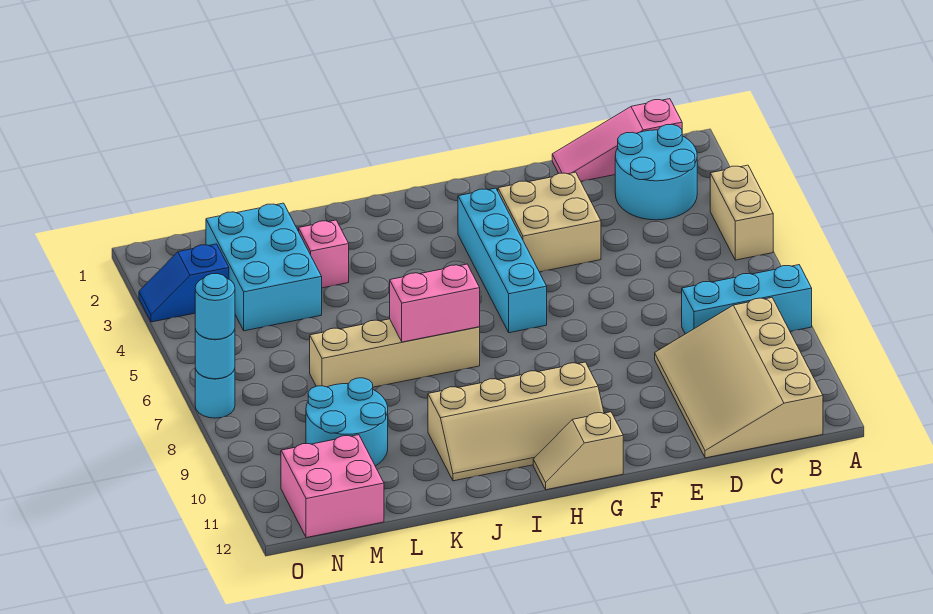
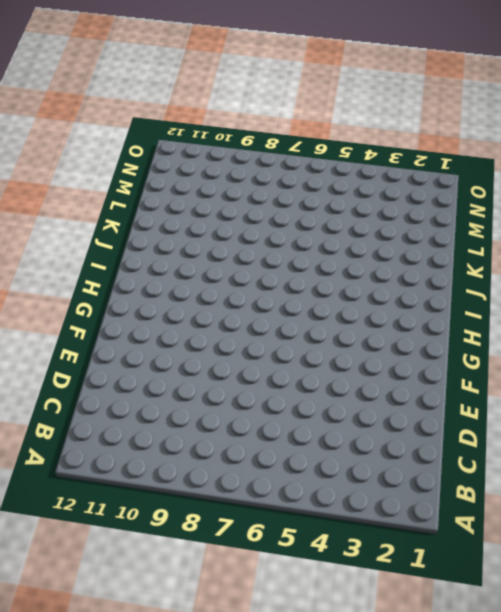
none -> tan 1x2 brick [710,165,773,260]
none -> cyan 1x3 brick [682,265,812,334]
none -> pink 1x3 slope [552,99,682,181]

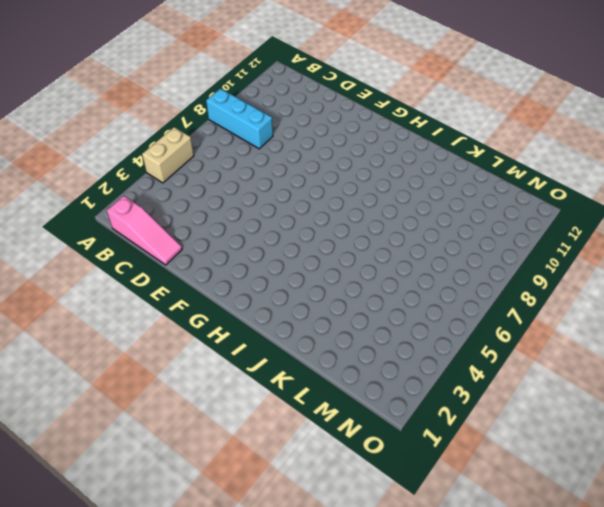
none -> cyan 2x2 round brick [615,125,697,220]
none -> tan 3x4 slope [655,298,823,458]
none -> tan 2x2 brick [498,172,601,272]

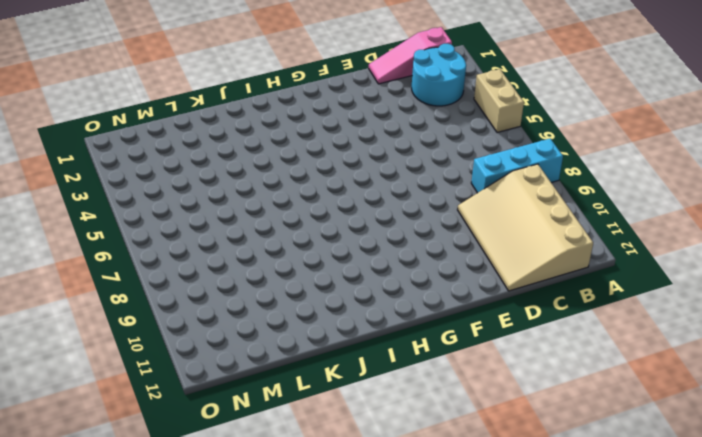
none -> tan 2x2 brick [498,172,601,272]
none -> cyan 1x4 brick [458,188,547,333]
none -> tan 2x4 slope [428,362,604,481]

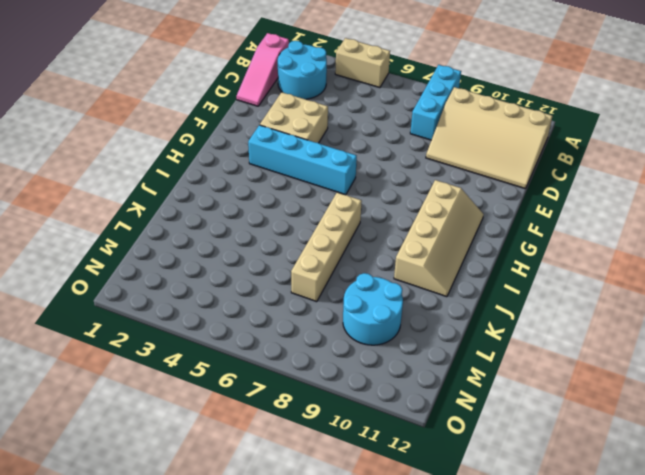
none -> tan 1x2 slope [533,412,623,490]
none -> pink 1x1 brick [299,220,349,288]
none -> cyan 2x3 brick [206,203,322,331]

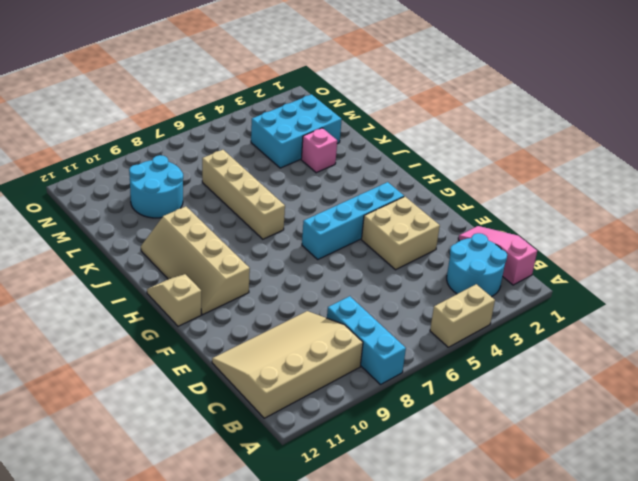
none -> pink 2x2 brick [281,435,384,538]
none -> blue 1x2 slope [139,244,229,322]
none -> cyan 1x1 round brick [195,368,235,418]

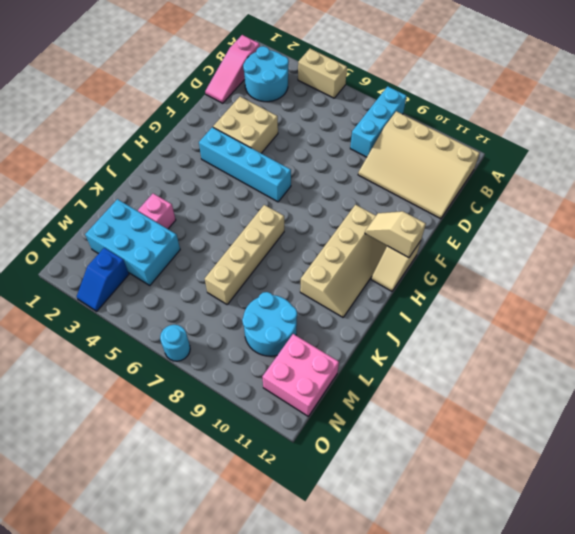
tan 1x2 slope [365,211,426,258] -> none
none -> pink 1x2 brick [390,264,480,342]
none -> cyan 1x1 round brick [195,329,235,379]
none -> cyan 1x1 round brick [195,274,235,339]

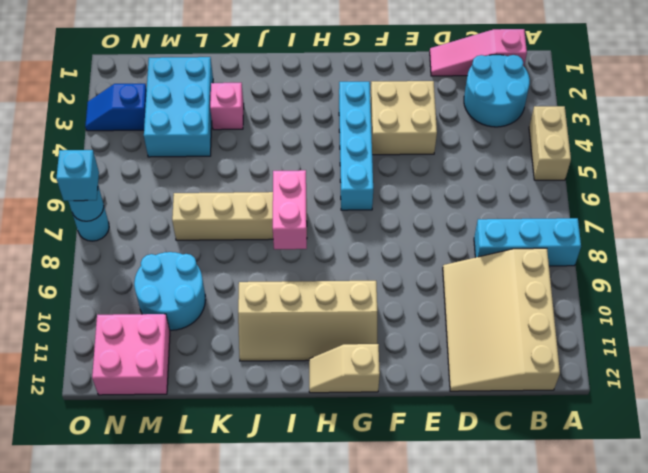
pink 1x2 brick [273,170,307,249] -> pink 1x2 brick turned to [390,264,480,342]
cyan 1x1 brick [56,150,99,201] -> cyan 1x1 round brick [195,274,235,339]

